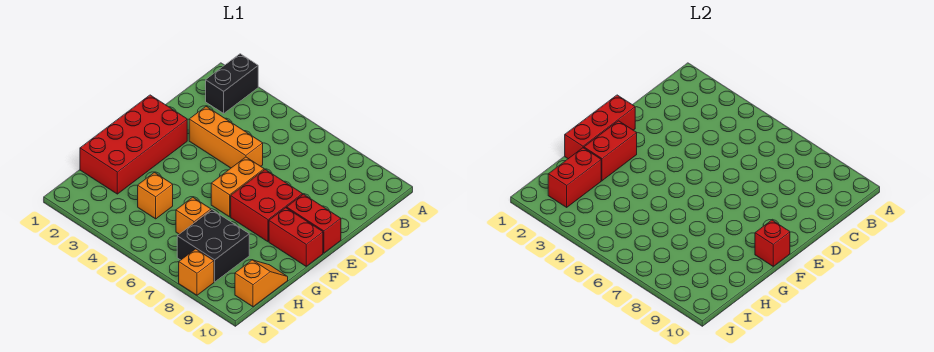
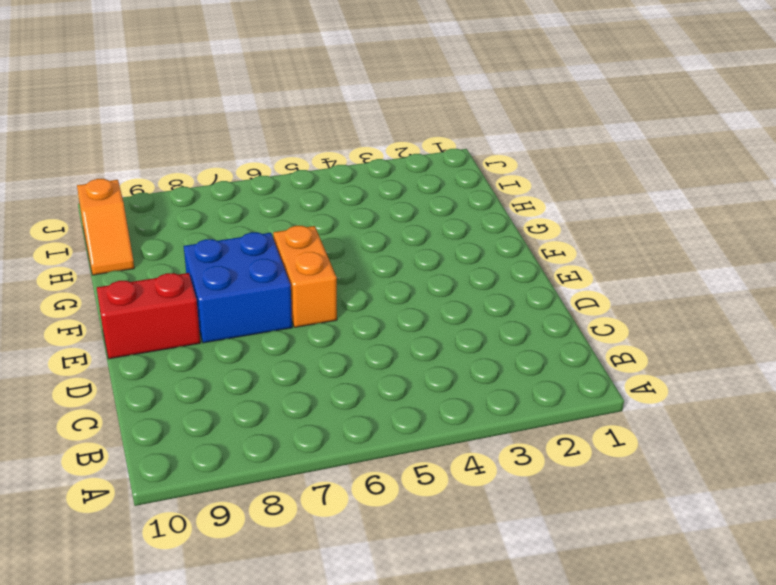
blue 2x2 brick [184,232,292,343] -> red 2x2 brick [231,170,303,242]
none -> black 1x2 brick [206,54,258,113]
none -> orange 1x3 brick [189,107,263,168]
none -> red 2x4 brick [80,95,187,194]

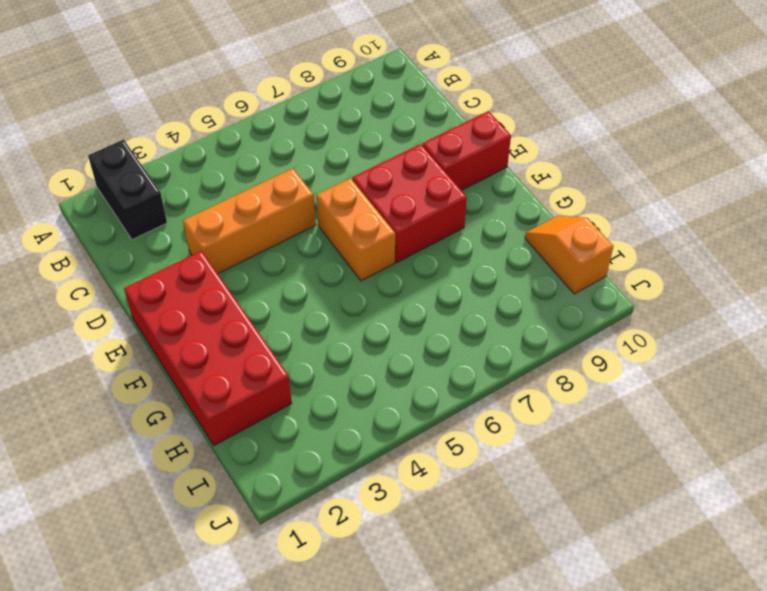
none -> red 1x2 brick [269,208,323,266]
none -> orange 1x1 brick [138,173,173,219]
none -> orange 1x1 brick [176,197,211,234]

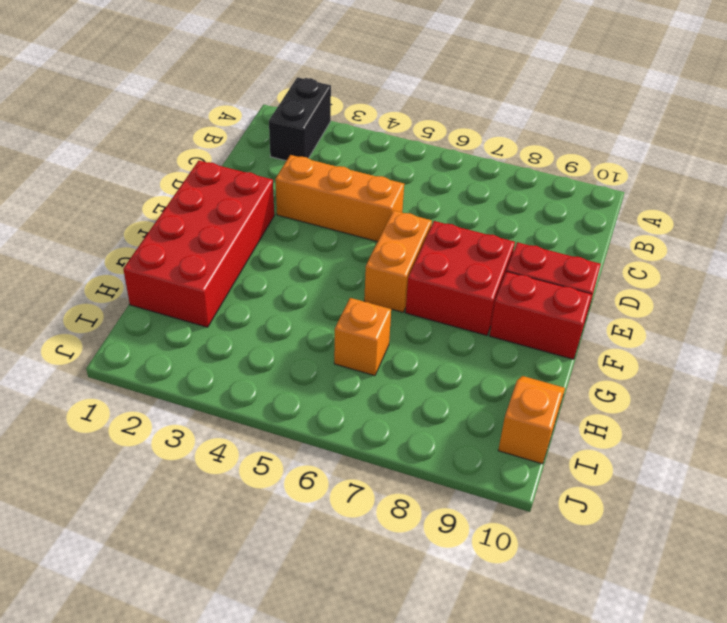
none -> orange 1x1 brick [138,173,173,219]
none -> black 2x2 brick [177,210,249,282]
none -> orange 1x1 brick [179,249,214,295]

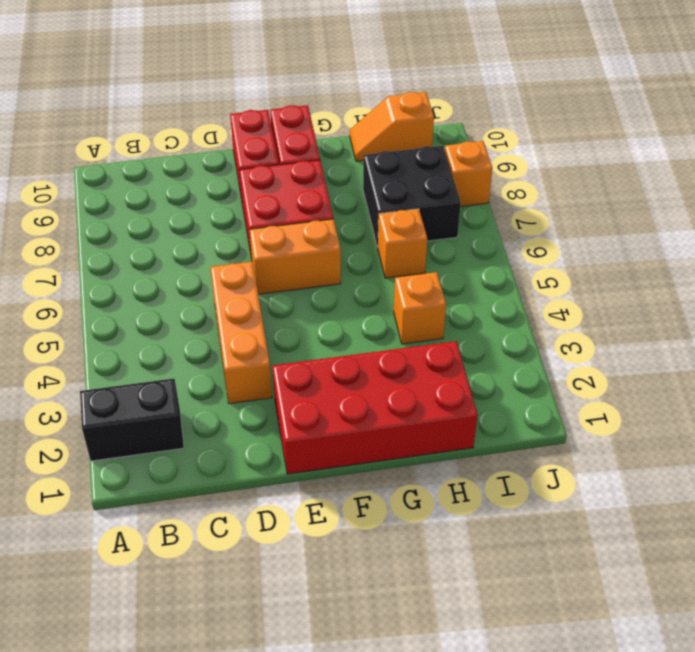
none -> red 1x3 brick [565,95,635,159]
none -> red 1x2 brick [584,121,637,181]
none -> red 1x1 brick [755,220,790,266]

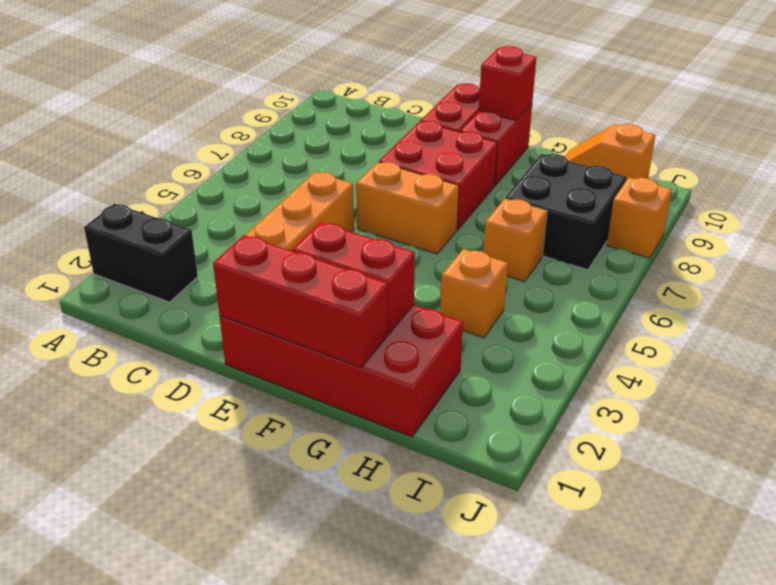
none -> red 1x2 brick [548,148,601,207]

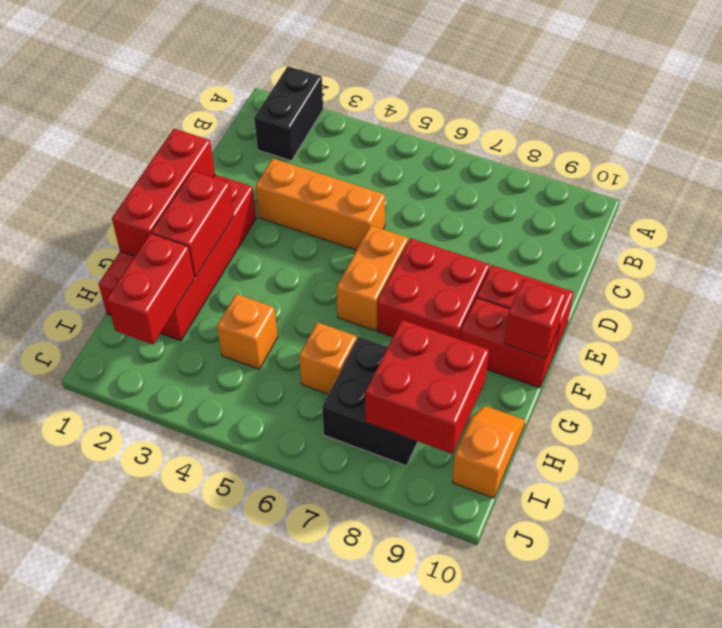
red 2x2 brick [365,320,489,454] -> none
none -> orange 1x1 brick [179,249,214,295]

